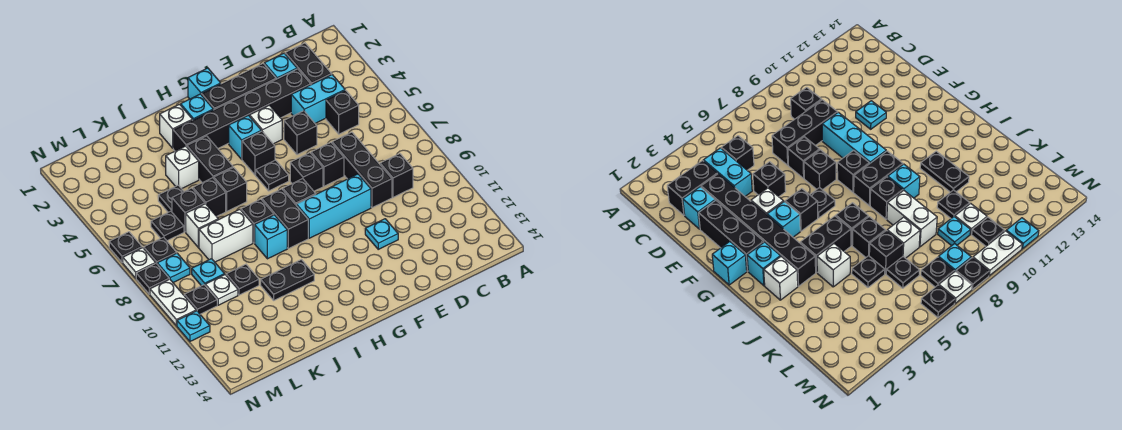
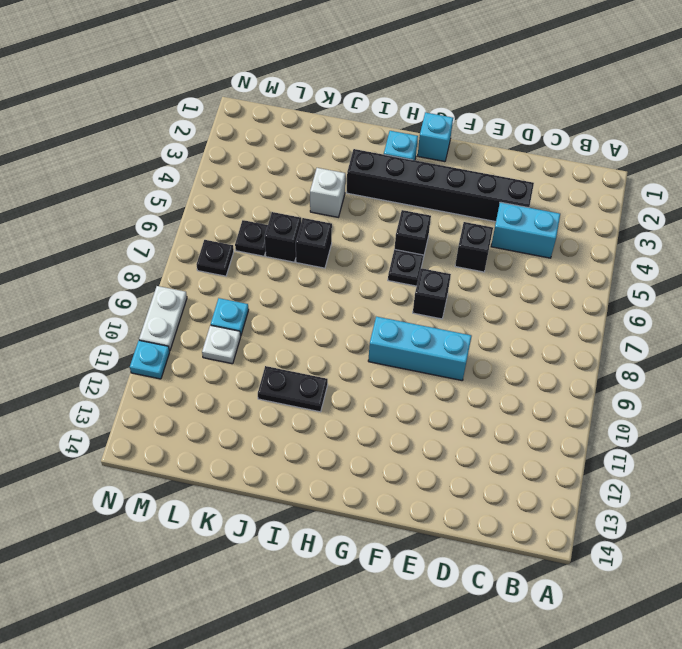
none -> black 1x2 brick [285,43,332,85]
none -> black 1x1 brick [326,90,359,134]
none -> black 1x1 brick [380,154,413,197]
none -> cyan 1x1 brick [264,53,297,79]

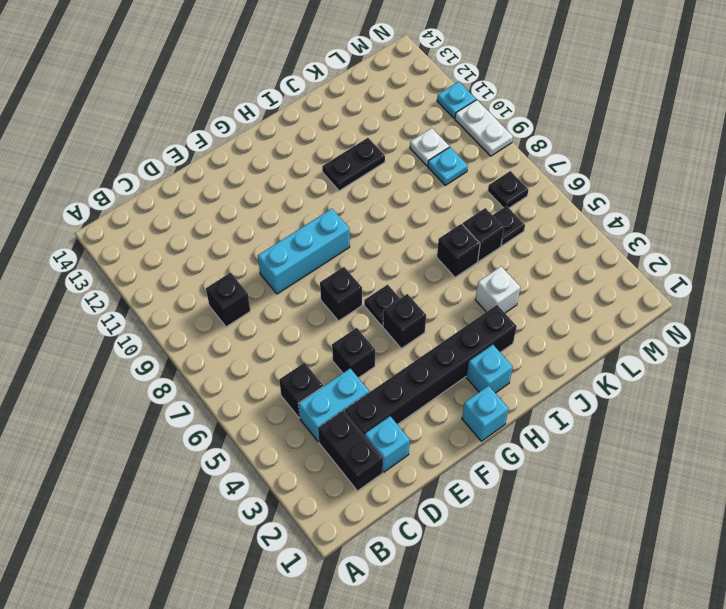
none -> black 1x3 brick [332,132,392,208]
none -> black 1x3 brick [201,64,276,110]
none -> black 1x1 brick [311,143,344,186]
none -> cyan 1x1 plate [365,219,398,249]

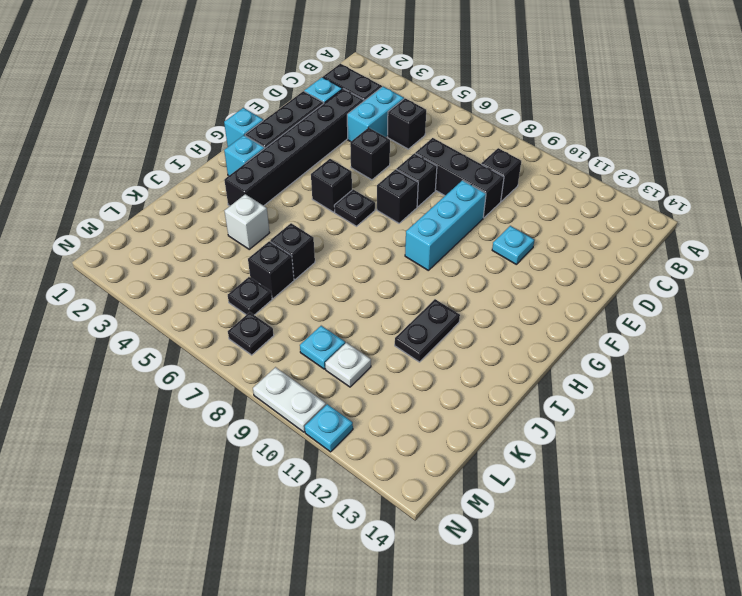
none -> white 1x1 brick [250,105,282,144]
none -> cyan 1x1 brick [229,115,261,159]
none -> black 1x1 brick [283,179,316,205]
none -> black 1x2 brick [262,189,308,249]

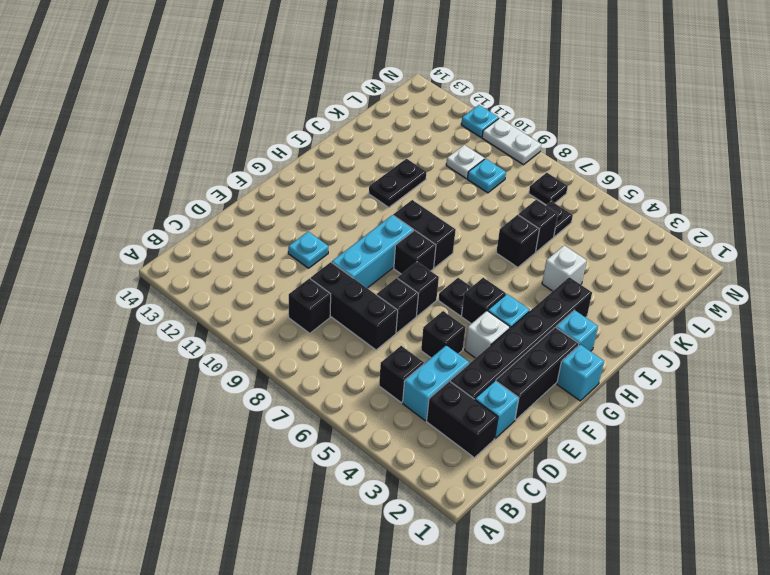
none -> white 1x1 brick [160,104,192,148]
none -> black 1x2 brick [187,136,233,183]
none -> black 1x1 brick [214,168,247,211]
none -> black 1x1 brick [241,199,274,243]

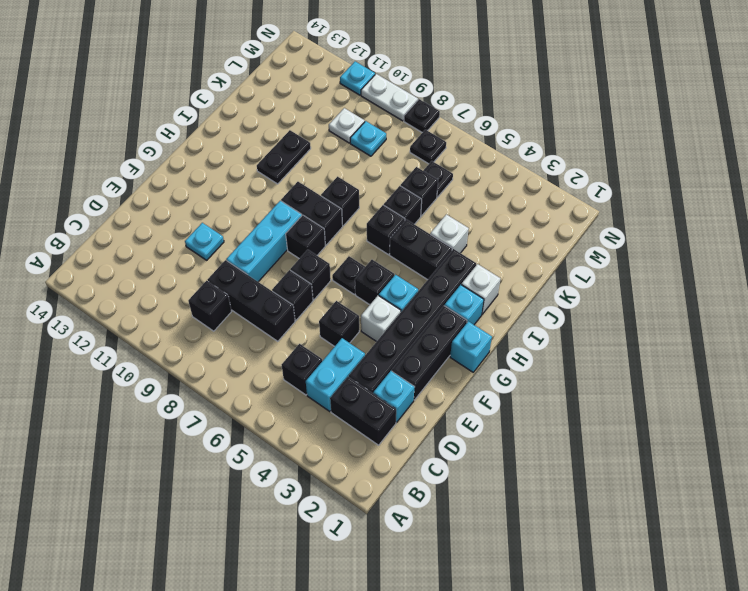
none -> cyan 1x1 brick [255,215,287,259]
none -> white 1x2 brick [199,209,253,262]
none -> black 1x1 plate [158,185,184,212]
none -> white 1x1 brick [186,204,218,248]

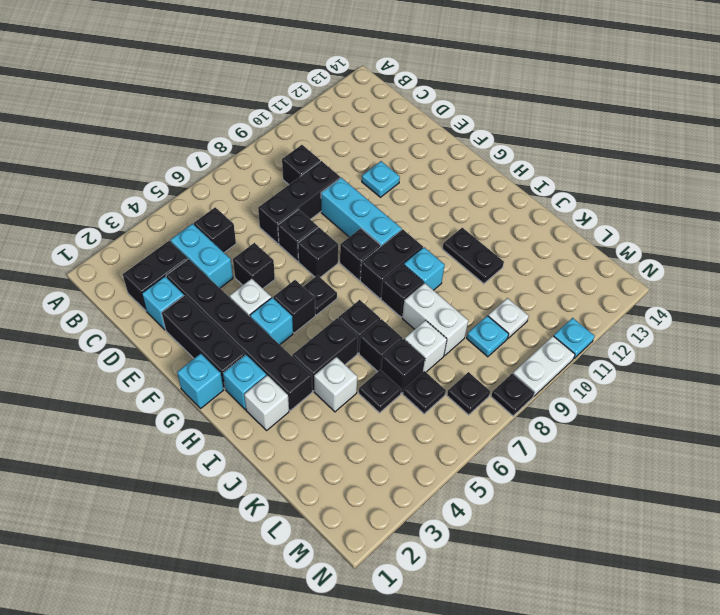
none -> black 1x1 plate [226,264,259,295]
none -> cyan 1x1 plate [157,253,190,283]
none -> black 1x1 plate [184,285,217,314]
none -> black 1x1 plate [109,232,142,263]

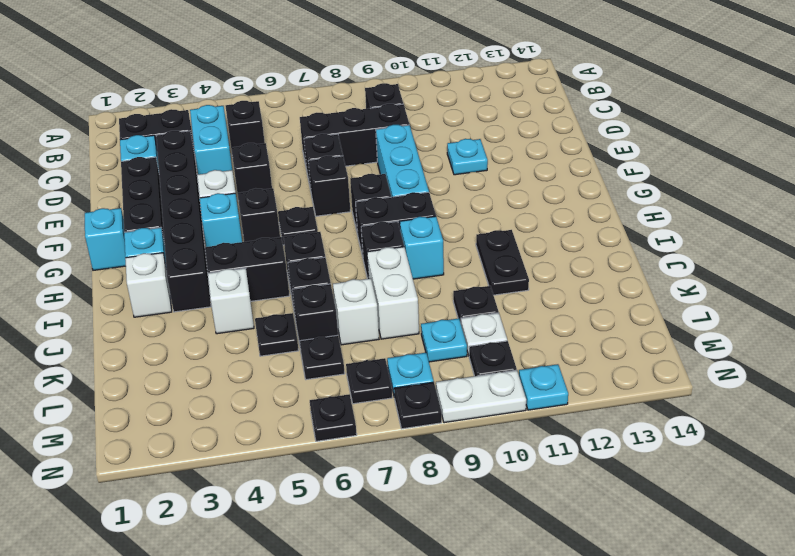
none -> white 1x1 plate [123,248,156,278]

